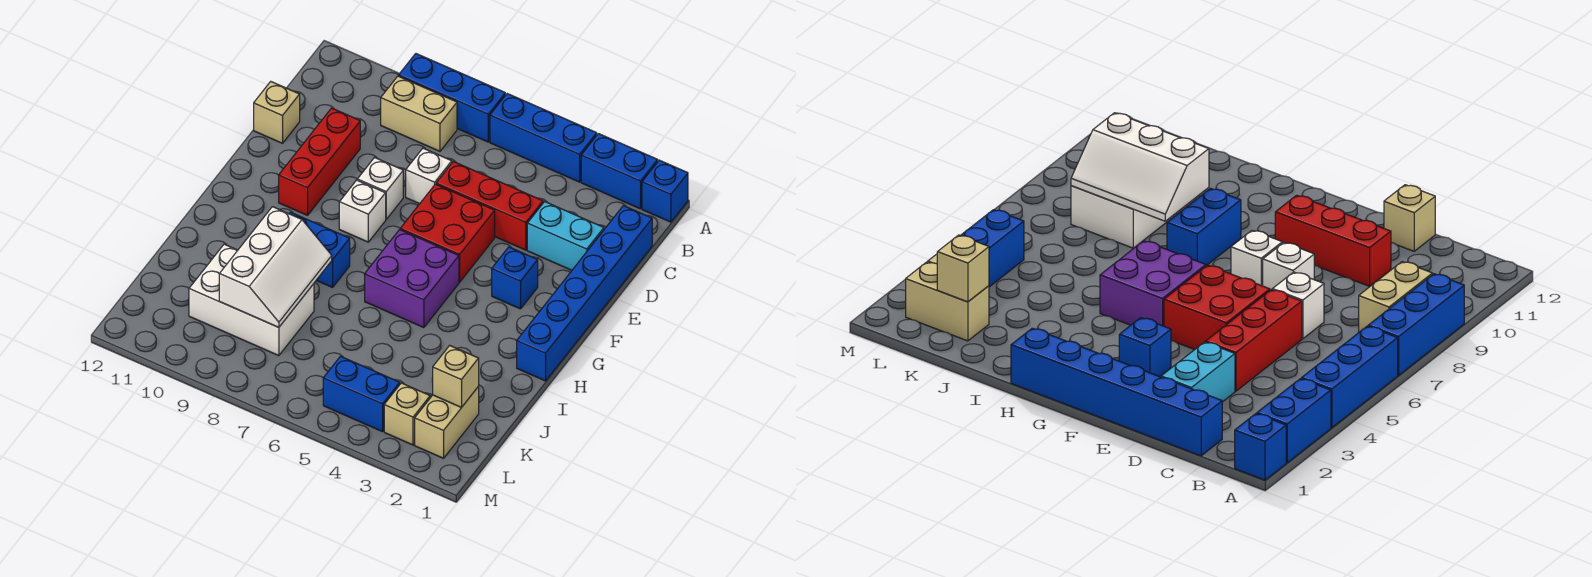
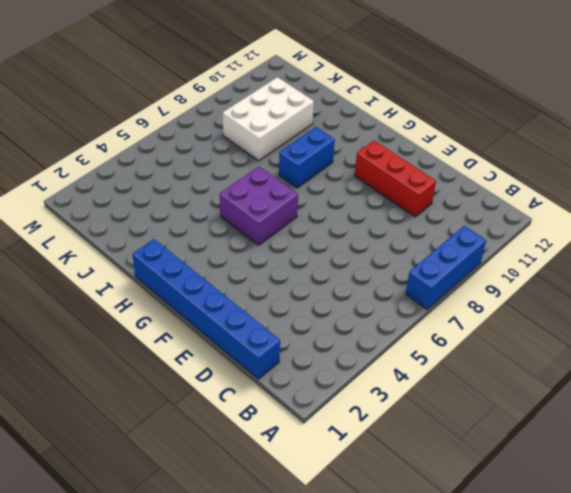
none -> blue 1x1 brick [642,160,688,222]
none -> blue 1x2 brick [581,134,658,209]
none -> blue 1x3 brick [490,94,597,182]

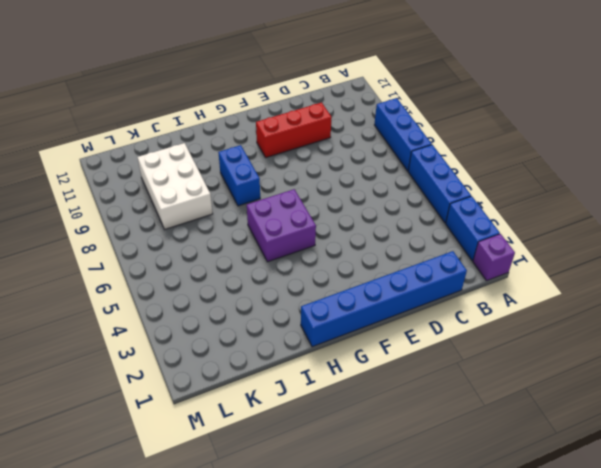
purple 1x1 brick [473,234,515,281] -> blue 1x1 brick [642,160,688,222]
none -> tan 1x2 brick [381,76,457,151]
none -> cyan 1x2 brick [527,202,604,270]
none -> red 1x3 brick [436,162,543,250]

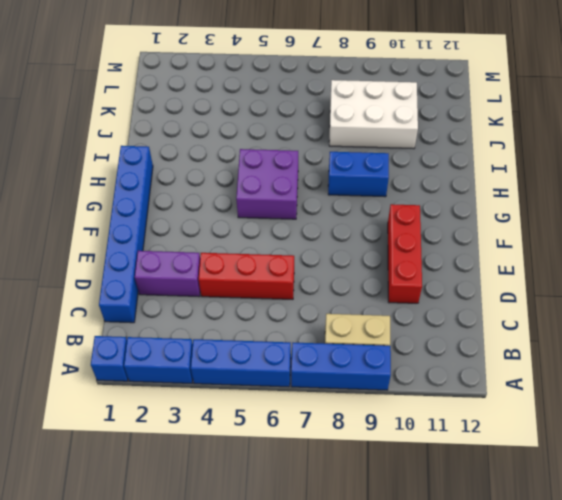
purple 1x2 brick [135,251,200,297] -> cyan 1x2 brick [527,202,604,270]
none -> white 1x1 brick [406,148,452,204]
none -> tan 1x1 brick [254,82,300,143]
none -> red 2x2 brick [400,184,495,282]

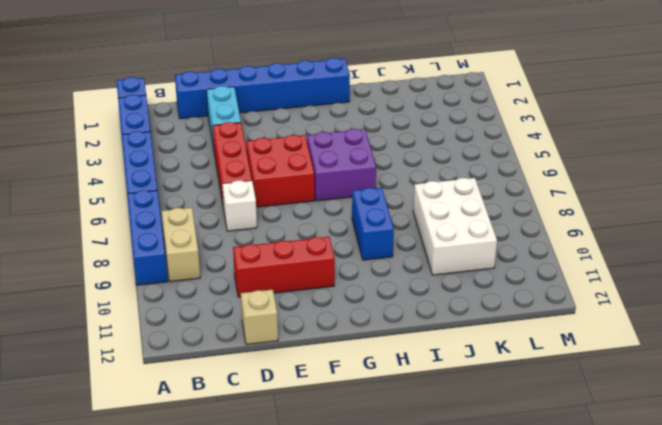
none -> white 1x1 brick [357,158,403,219]
none -> blue 1x1 brick [492,247,538,309]
none -> white 1x1 brick [339,180,386,242]

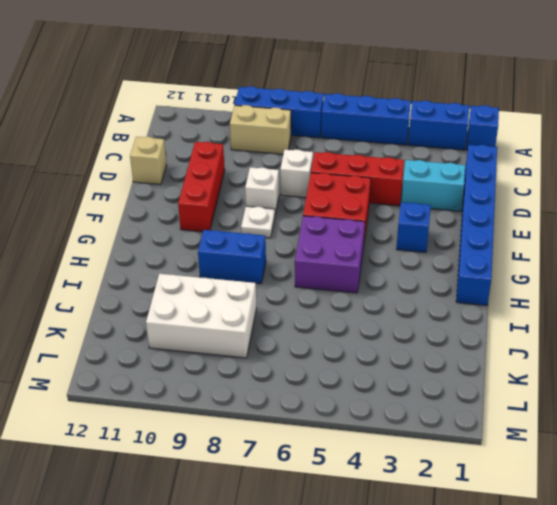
white 1x1 plate [241,206,275,238] -> white 1x1 brick [339,180,386,242]
none -> tan 1x2 brick [415,387,479,458]
none -> tan 1x1 brick [384,383,430,445]
none -> blue 1x2 brick [323,356,400,432]

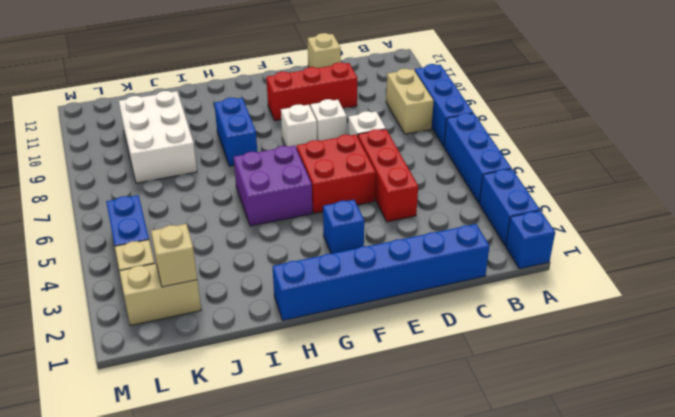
none -> cyan 1x2 brick [527,202,604,270]
none -> white 2x3 slope [219,207,332,327]

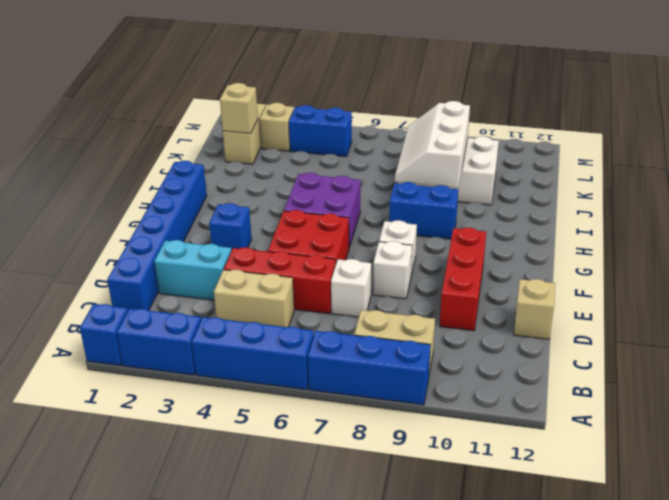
tan 1x2 brick [214,270,294,327] -> none

